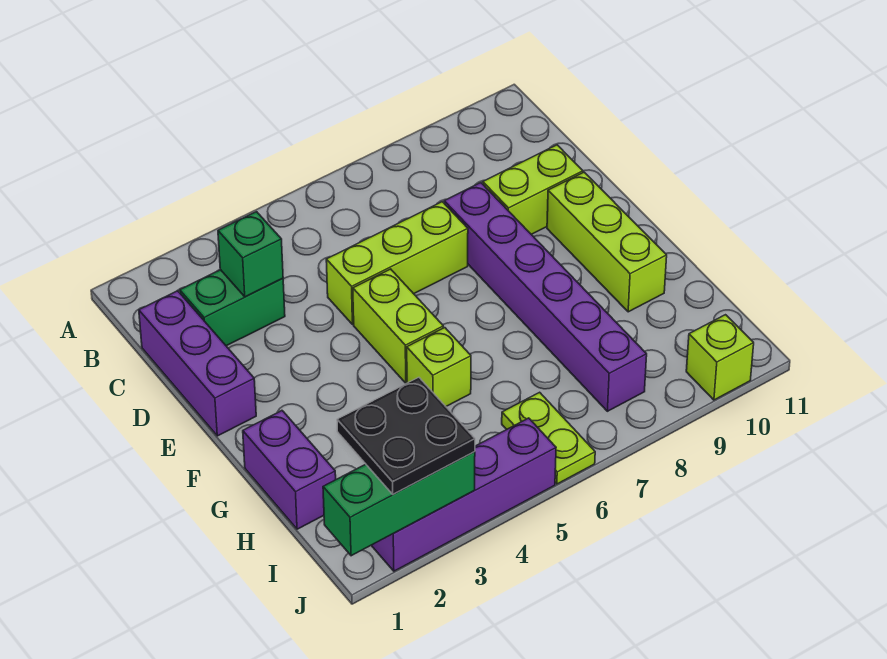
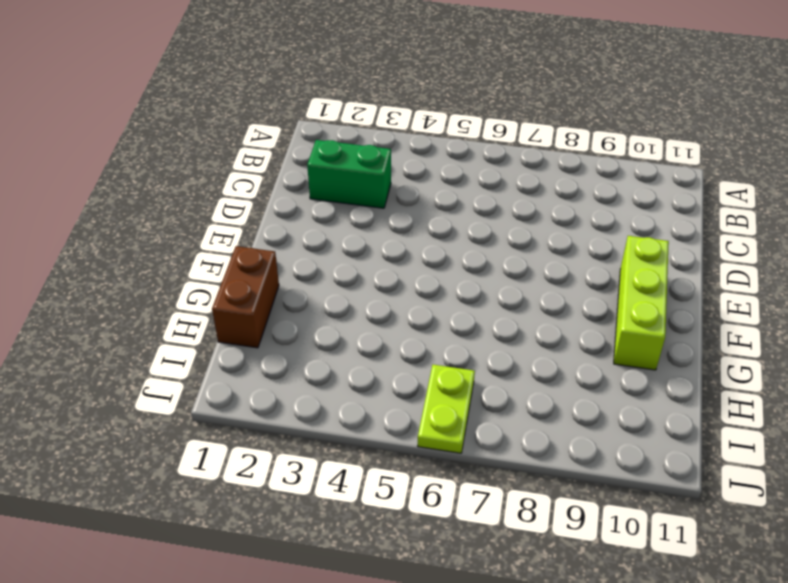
brown 1x2 brick [212,246,279,348] -> purple 1x2 brick [243,411,336,529]
none -> purple 1x3 brick [139,291,256,436]
none -> lime 1x3 brick [326,202,468,325]
none -> purple 1x6 brick [444,183,647,411]

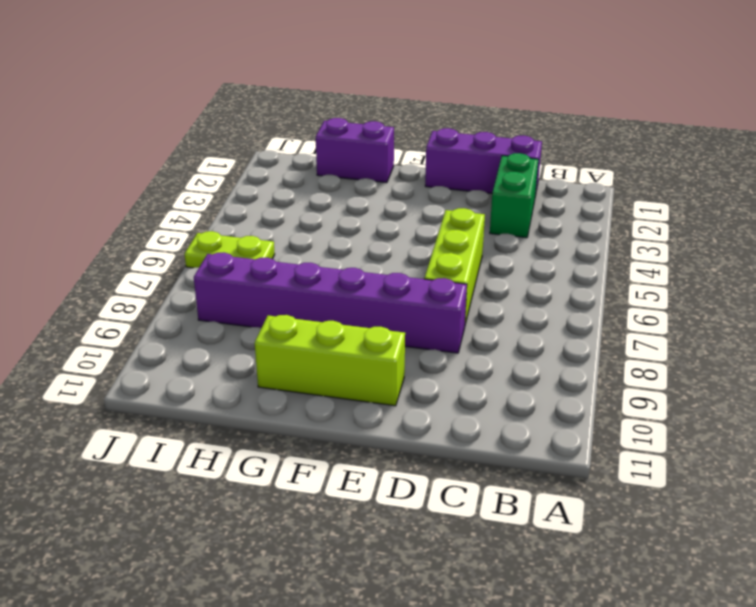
none -> lime 1x2 brick [483,145,583,234]
none -> lime 1x2 brick [353,269,443,383]
none -> lime 1x1 brick [407,328,471,406]

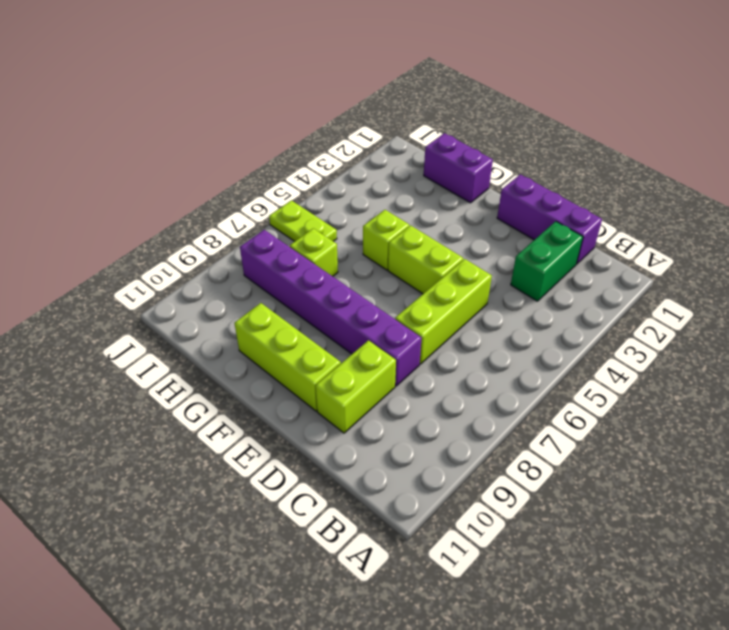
lime 1x1 brick [290,228,338,276] -> lime 1x1 brick moved to [686,315,754,400]
none -> purple 1x4 brick [371,418,556,571]
none -> green 1x1 brick [218,212,283,297]
none -> green 1x3 brick [323,452,475,556]

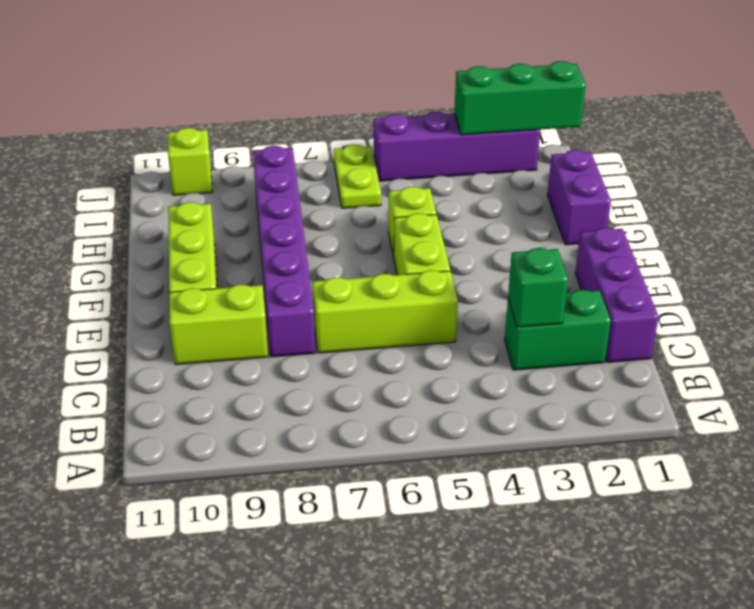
none -> black 2x2 plate [337,377,475,494]

